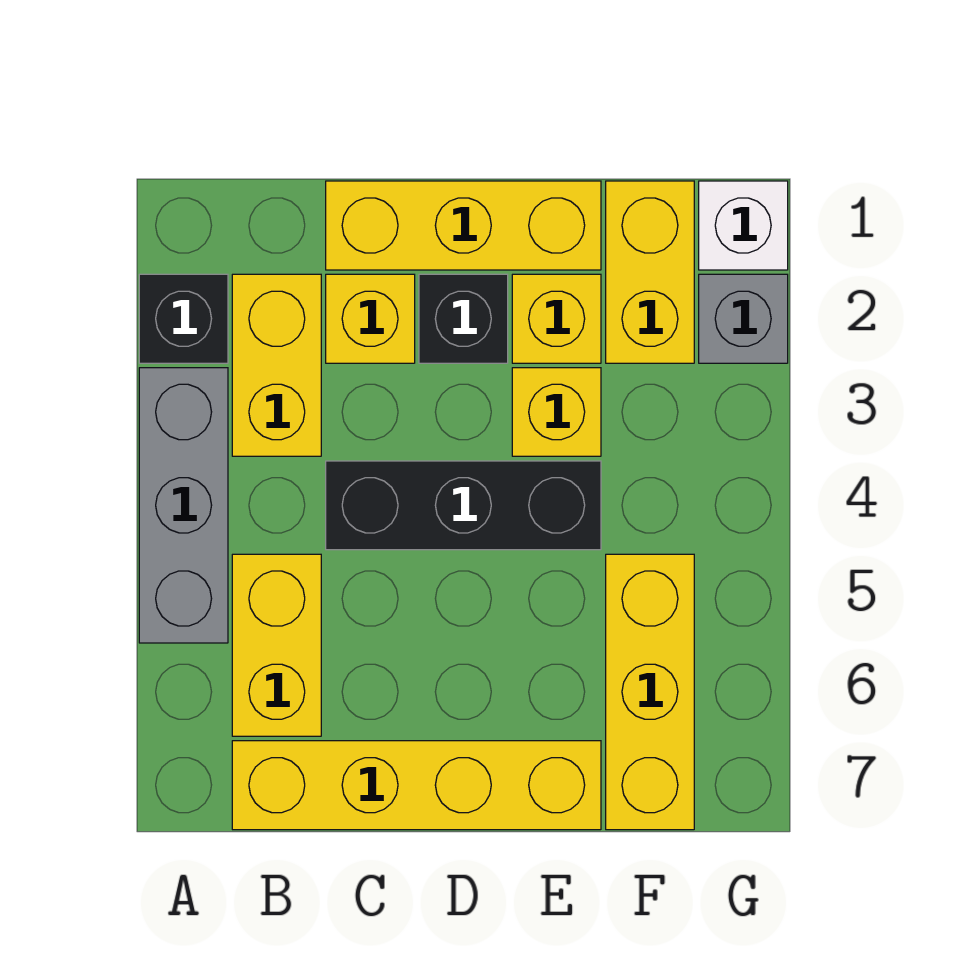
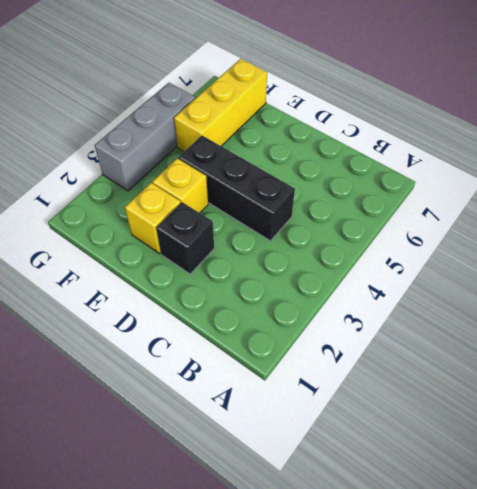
grey 1x3 brick [95,83,195,191] -> grey 1x3 brick moved to [139,368,228,643]
none -> black 1x1 brick [139,274,228,363]
none -> yellow 1x2 brick [232,274,321,456]
none -> yellow 1x2 brick [232,554,321,736]

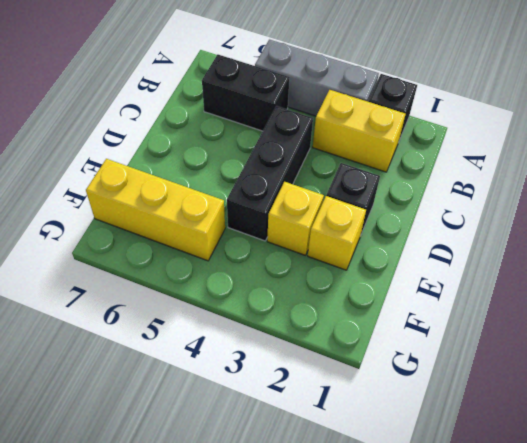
black 1x2 brick [202,55,290,131] -> yellow 1x2 brick [232,554,321,736]
none -> yellow 1x4 brick [232,741,601,830]
none -> yellow 1x3 brick [326,181,601,270]
none -> yellow 1x1 brick [326,274,415,363]

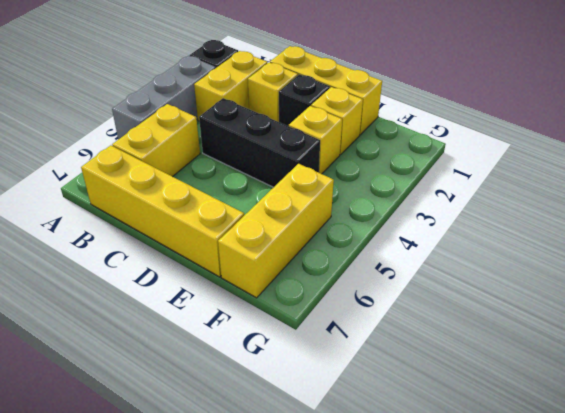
none -> yellow 1x2 brick [606,181,694,363]
none -> white 1x1 brick [699,181,788,270]
none -> grey 1x1 brick [699,274,788,363]

